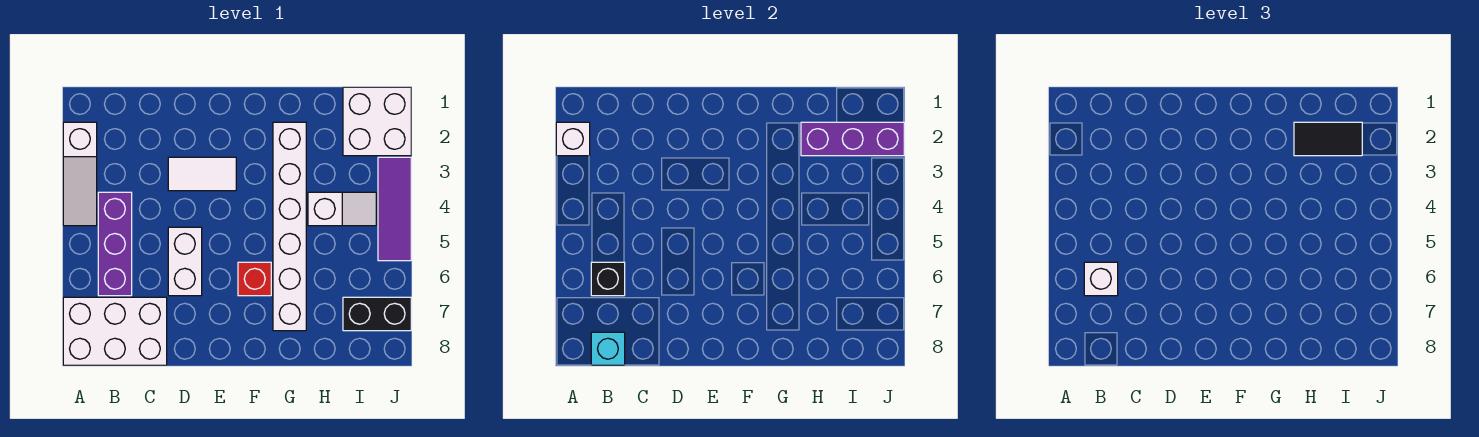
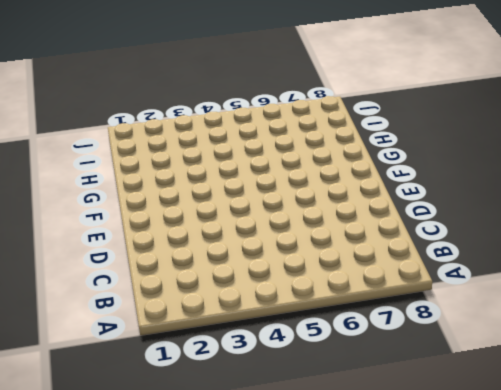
none -> white 1x3 slope [63,122,97,226]
none -> white 2x3 brick [63,297,167,365]
none -> purple 1x3 brick [98,192,132,296]

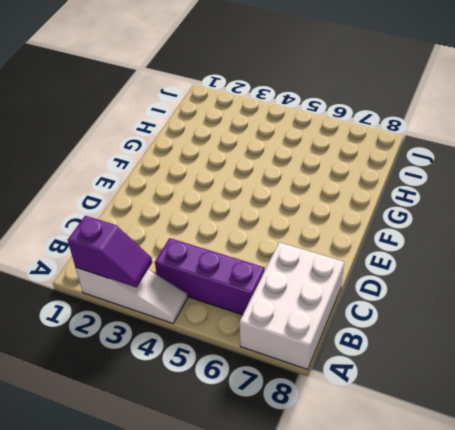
purple 1x2 slope [68,216,152,287] -> white 1x1 brick [556,122,590,156]
none -> white 1x2 tile [168,157,236,191]
none -> white 1x2 brick [168,227,202,296]
none -> red 1x1 brick [238,262,271,296]

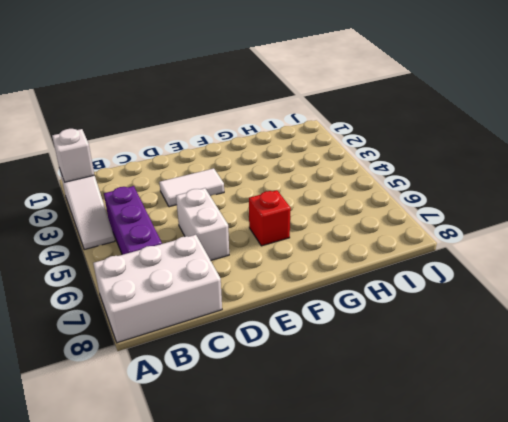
none -> white 1x6 brick [273,122,306,331]
none -> white 1x2 slope [308,192,376,226]
none -> white 2x2 brick [343,87,411,156]

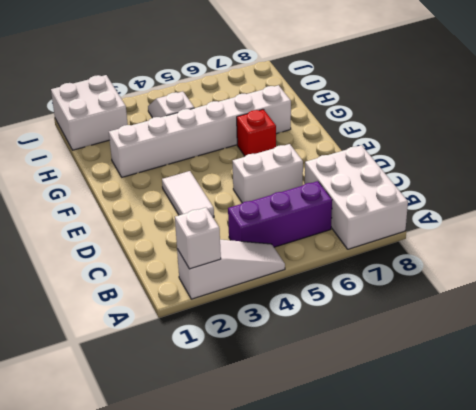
none -> black 1x2 brick [343,297,411,331]
none -> purple 1x3 tile [378,157,411,261]
none -> black 1x1 brick [591,262,625,296]

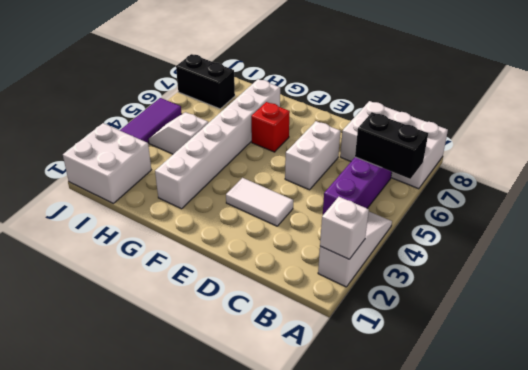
black 1x2 brick [355,113,428,179] -> black 1x1 brick [591,262,625,296]
none -> cyan 1x1 brick [591,332,625,365]
none -> purple 1x3 brick [801,122,904,156]
none -> white 1x1 brick [1084,262,1118,296]

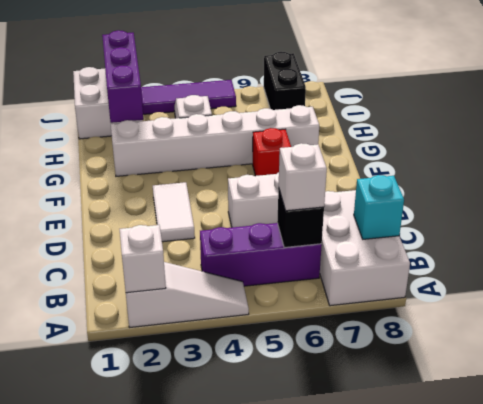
none -> black 1x2 tile [1294,122,1362,156]

